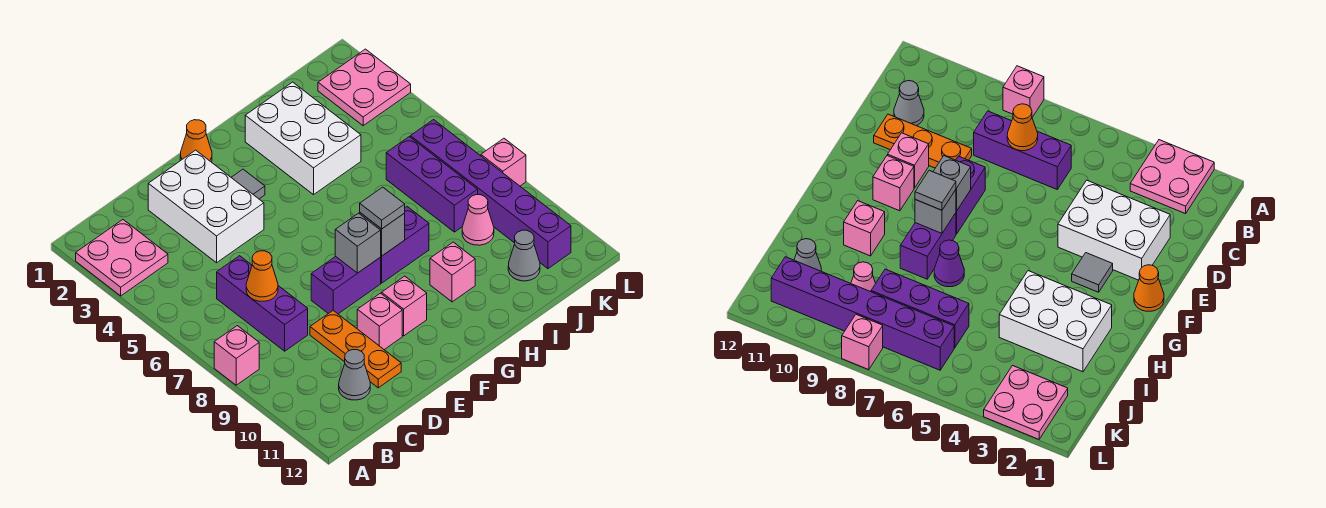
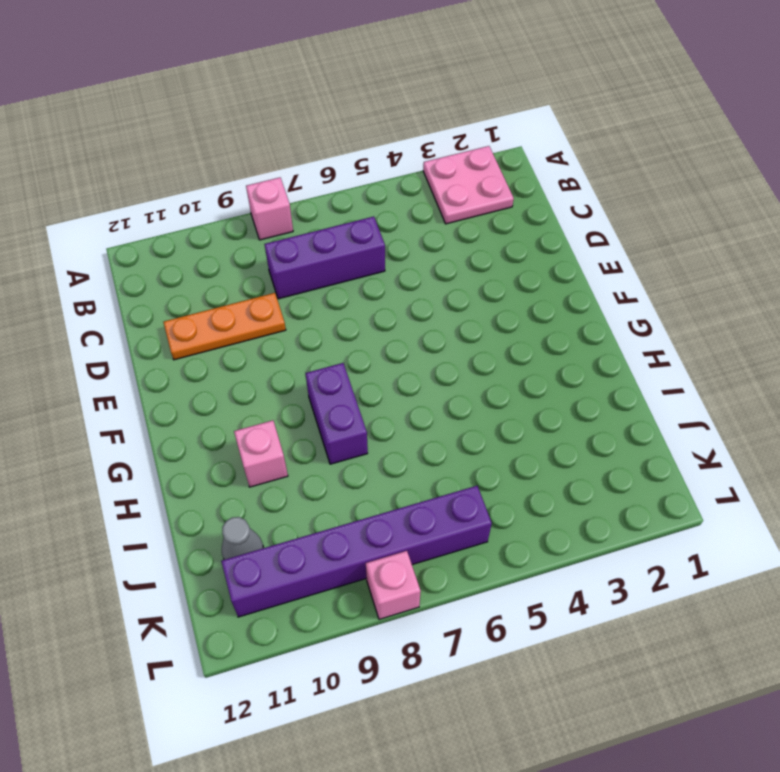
none -> grey 1x1 cone [339,350,370,400]
none -> white 2x3 brick [148,150,264,263]
none -> purple 1x2 brick [311,256,381,314]

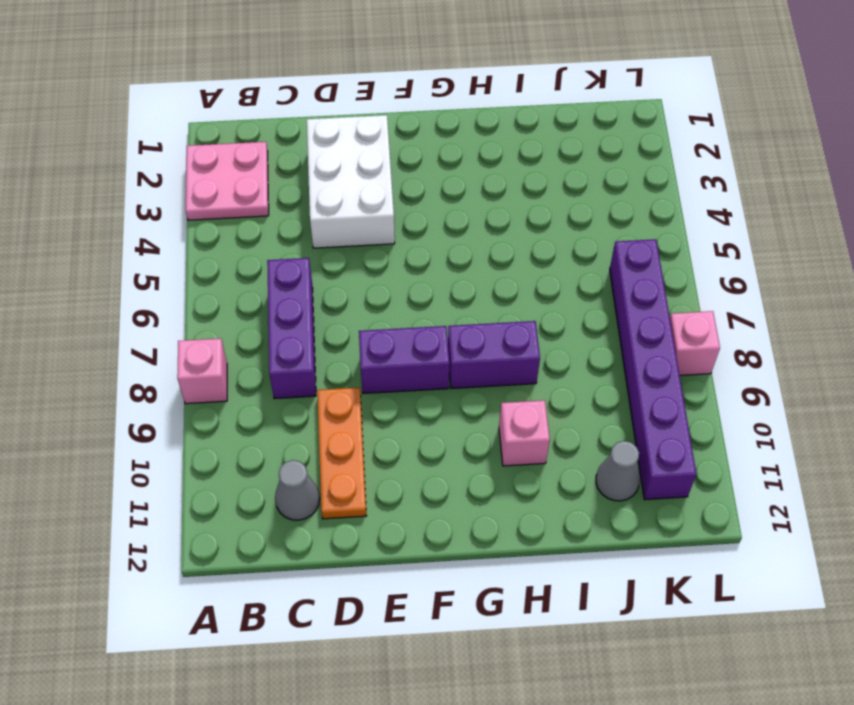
none -> pink 1x1 brick [357,293,402,350]
none -> orange 1x1 cone [180,120,212,162]
none -> grey 1x1 tile [231,169,265,199]

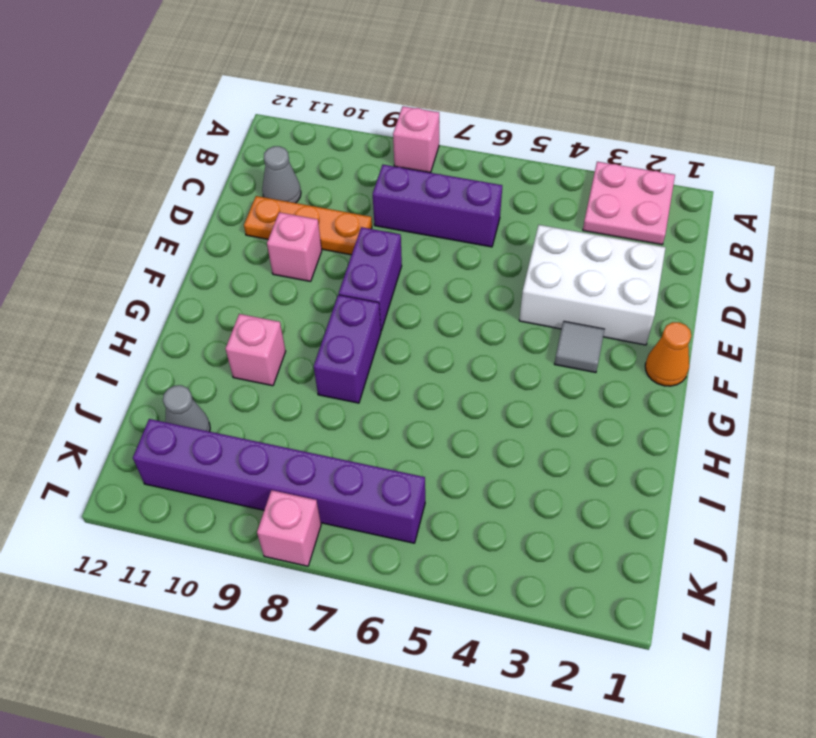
none -> pink 1x1 brick [382,276,427,336]
none -> white 2x3 brick [245,82,361,195]
none -> purple 1x1 cone [934,240,964,287]

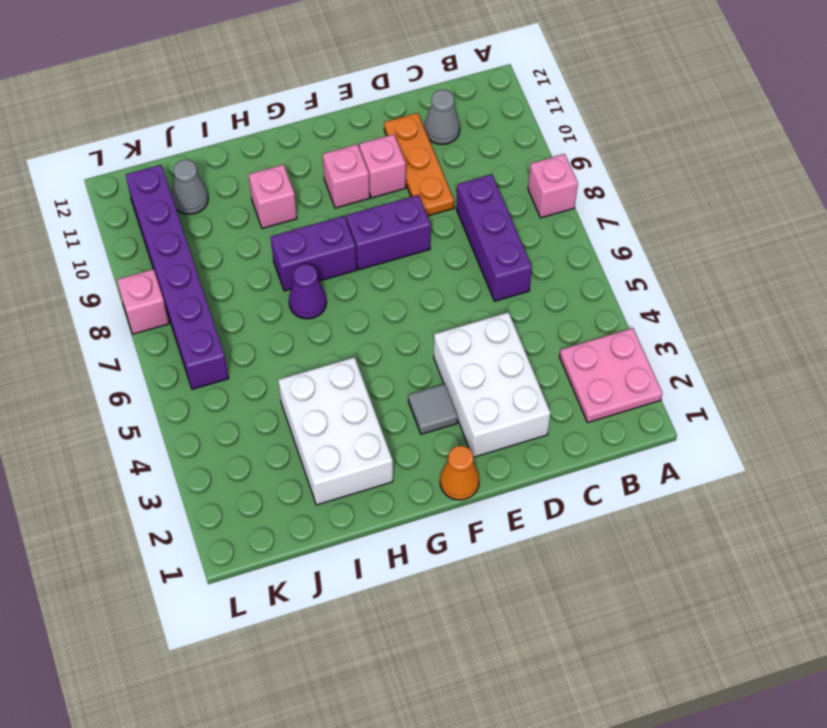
none -> purple 1x3 brick [386,137,478,232]
none -> pink 1x1 cone [462,195,494,245]
none -> pink 2x2 plate [318,49,411,126]

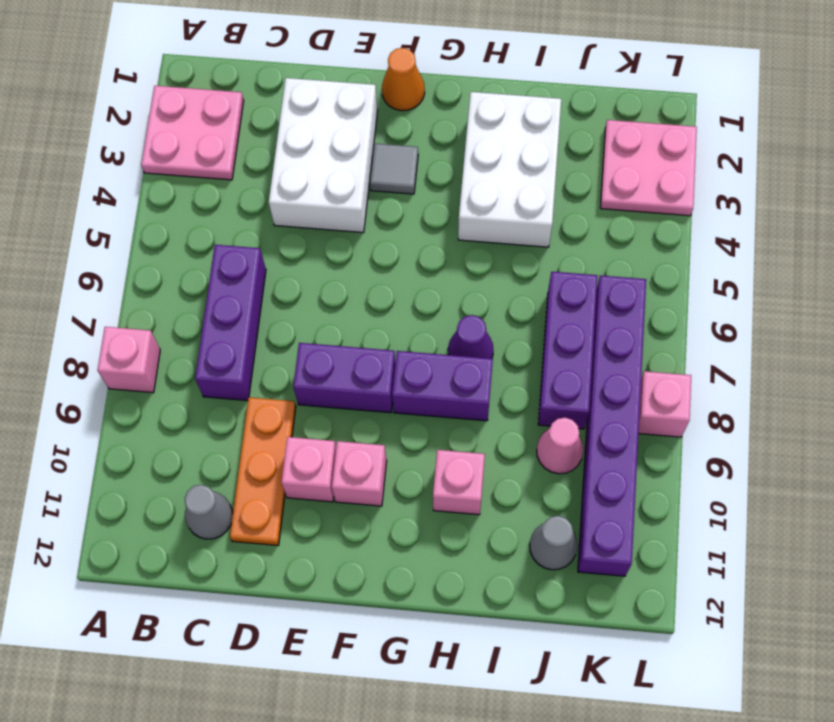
none -> orange 1x1 cone [246,251,278,301]
none -> grey 1x1 brick [335,213,381,273]
none -> grey 1x1 brick [360,213,405,256]

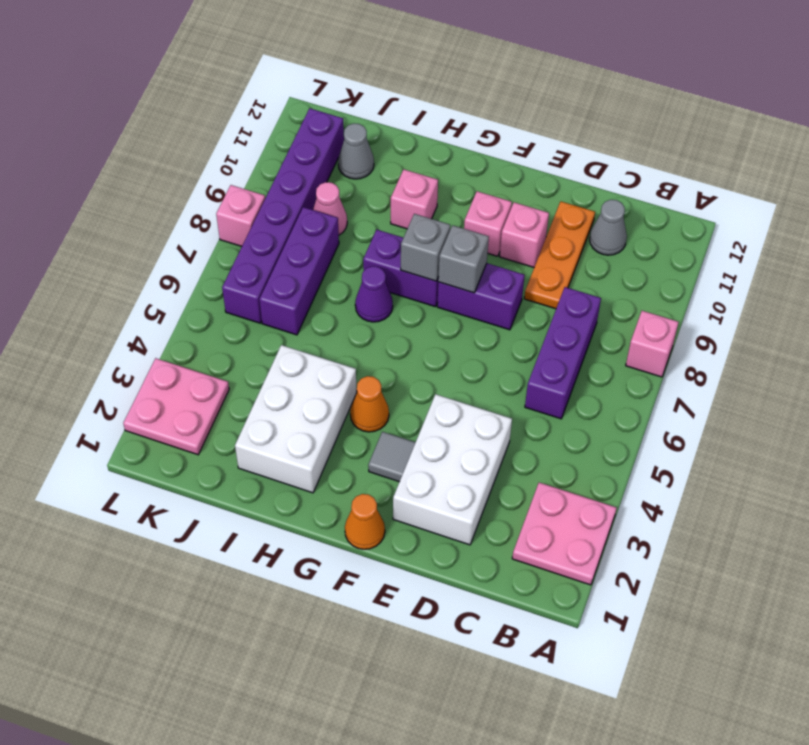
orange 1x1 cone [350,376,389,432] -> orange 1x1 cone moved to [246,251,278,301]
none -> grey 1x1 tile [360,187,405,229]

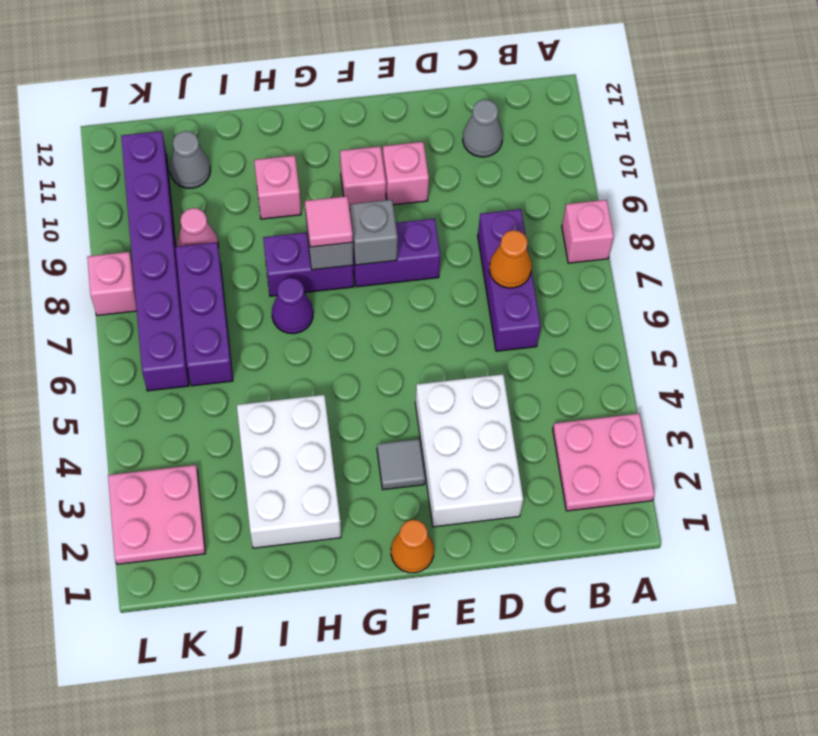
pink 1x1 tile [305,196,353,247] -> grey 1x1 tile [360,187,405,229]
none -> orange 1x3 plate [310,311,401,388]

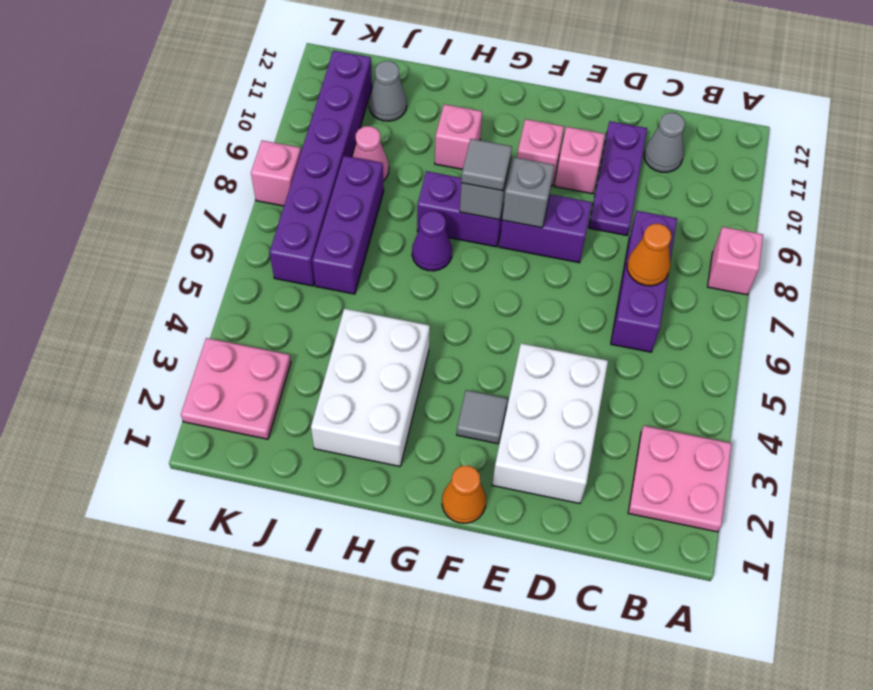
purple 1x3 plate [589,121,647,235] -> orange 1x3 plate [310,311,401,388]

